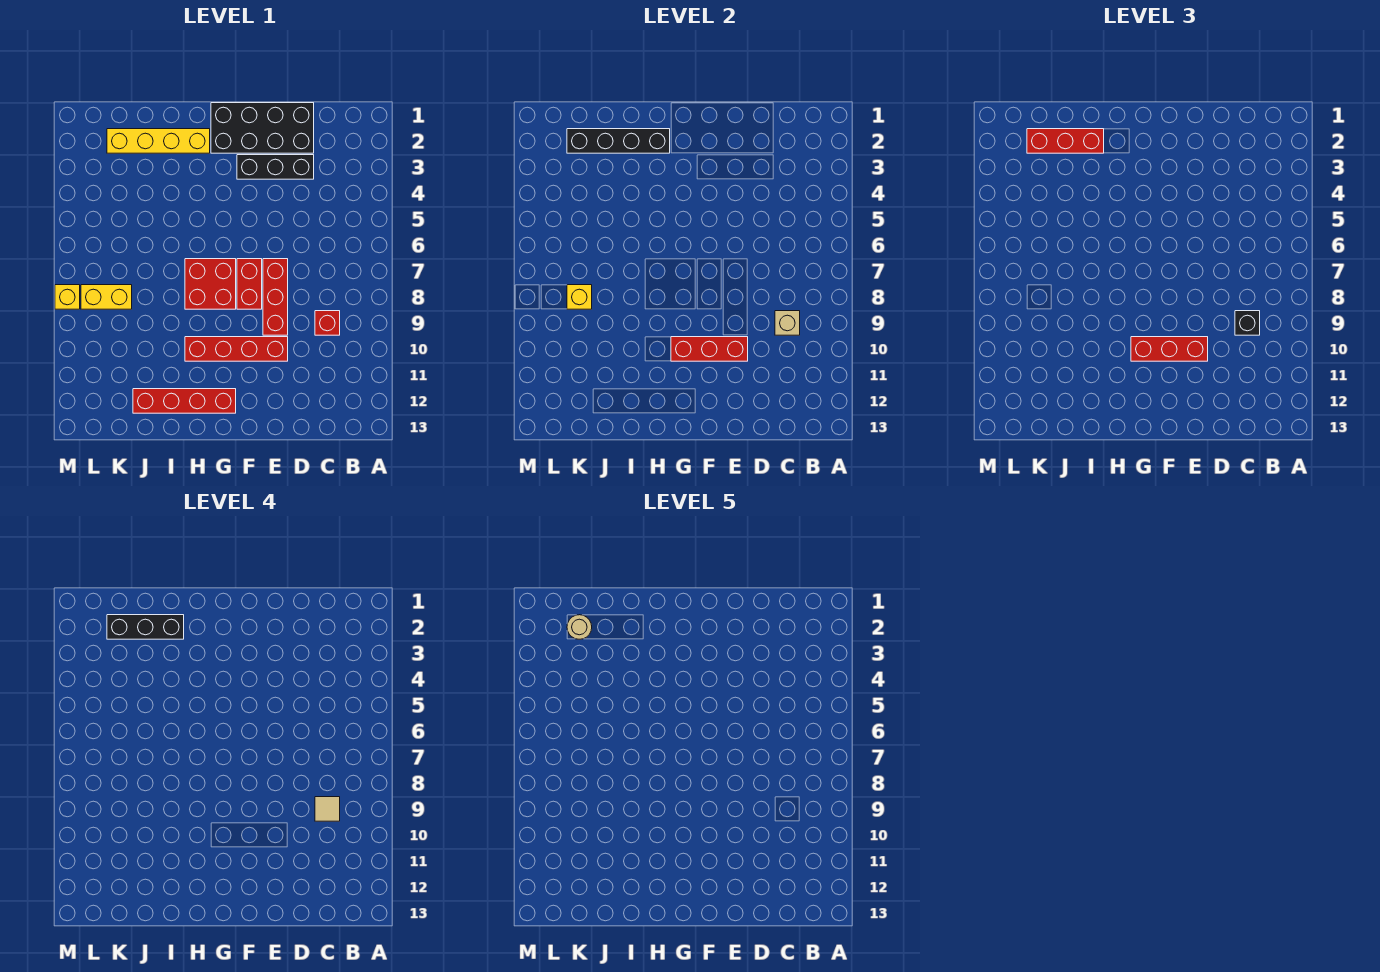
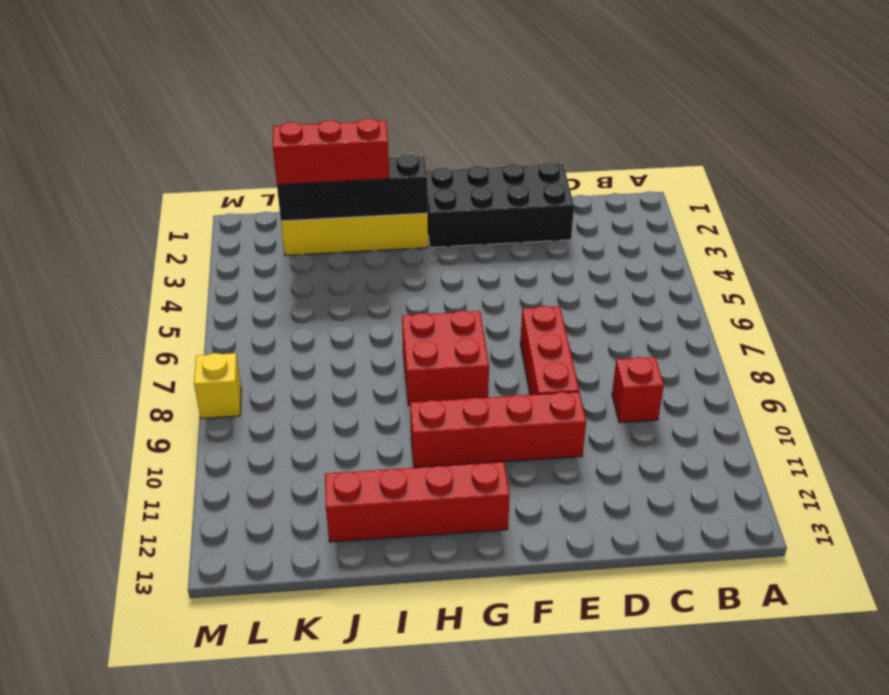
none -> black 1x3 brick [237,155,314,179]
none -> red 1x2 brick [237,259,262,309]
none -> yellow 1x2 brick [81,285,132,309]

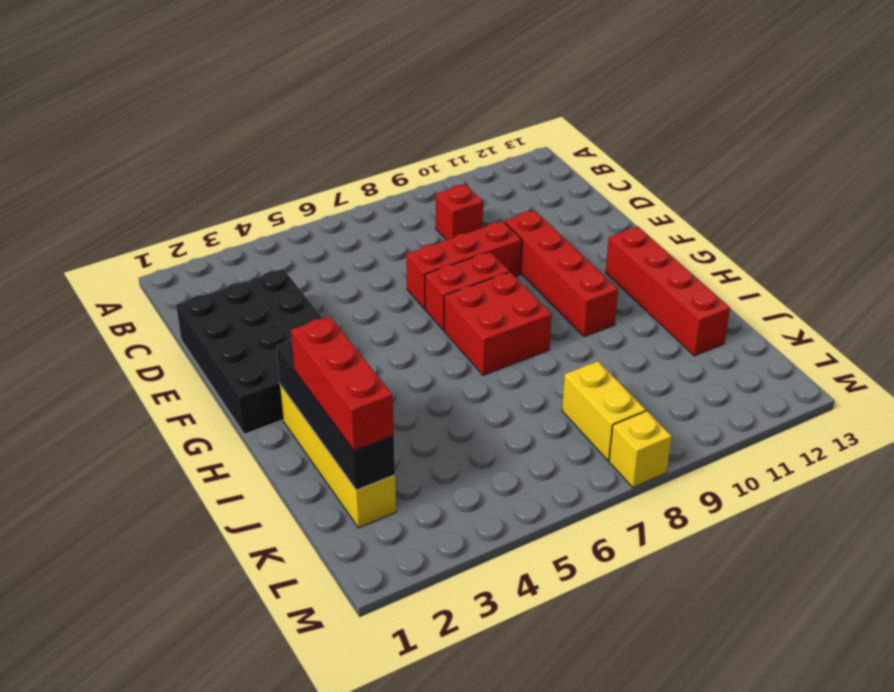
none -> tan 1x1 brick [775,311,800,335]
none -> red 1x3 brick [671,337,748,361]
none -> yellow 1x1 brick [567,285,592,309]

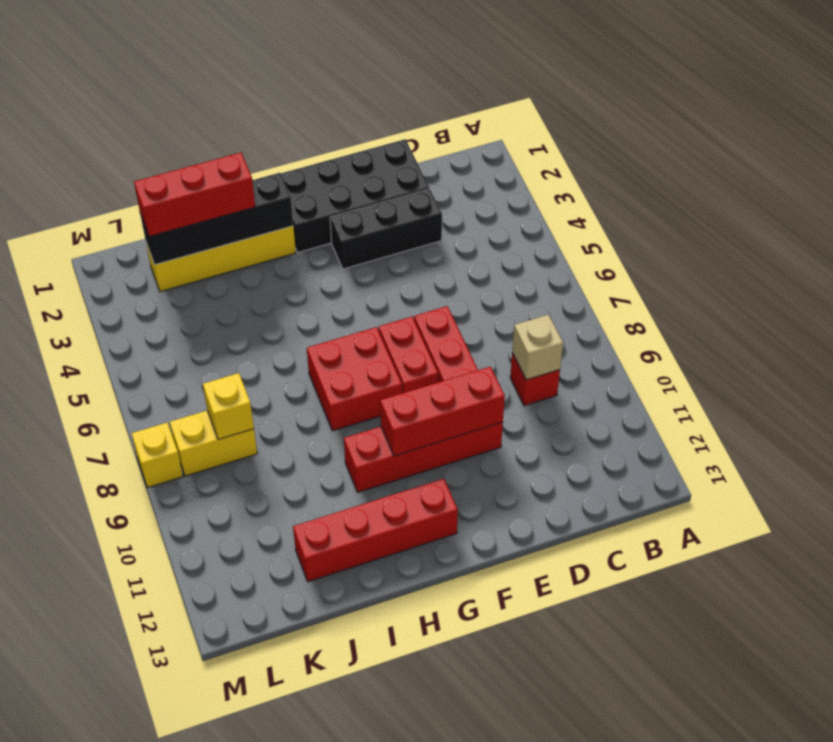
none -> black 1x1 brick [1235,311,1260,335]
none -> red 1x3 brick [1131,337,1208,361]
none -> tan 1x1 tile [315,797,340,821]

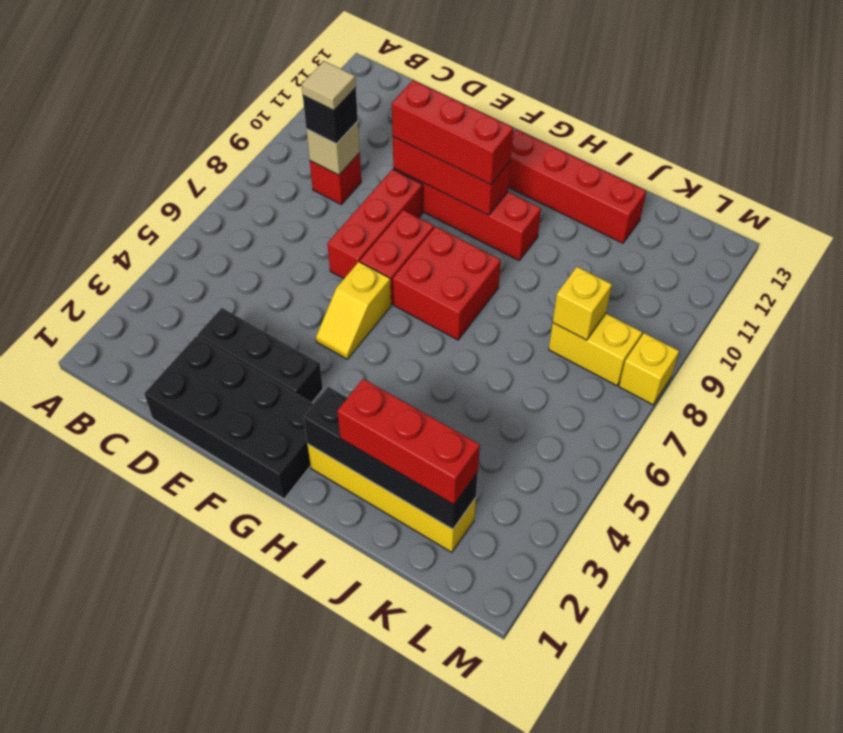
yellow 1x2 slope [316,262,391,359] -> none
none -> black 1x3 brick [107,615,184,639]
none -> tan 1x1 round brick [567,615,592,639]

